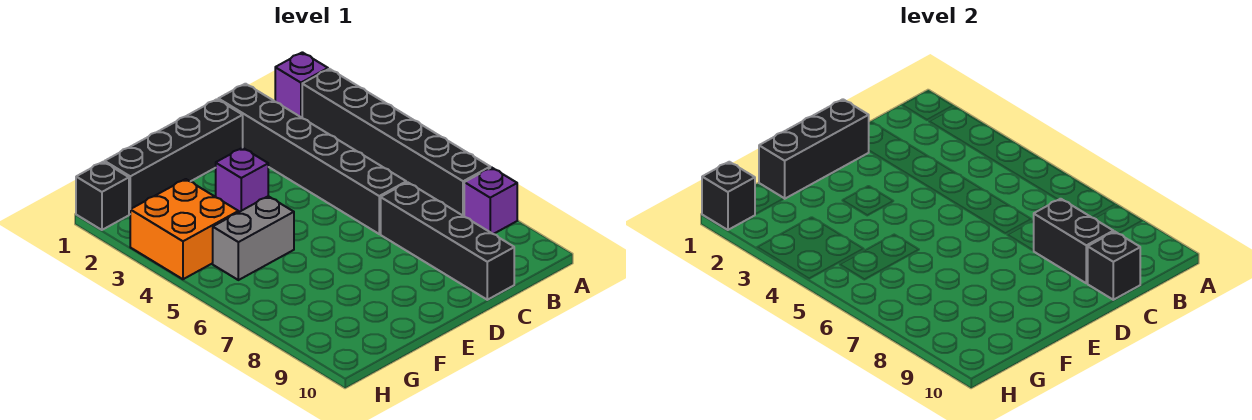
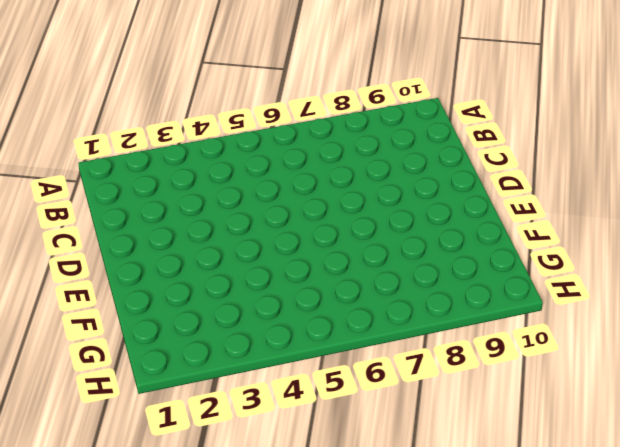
none -> purple 1x1 brick [275,52,328,118]
none -> black 1x6 brick [302,69,490,216]
none -> purple 1x1 brick [464,167,517,234]

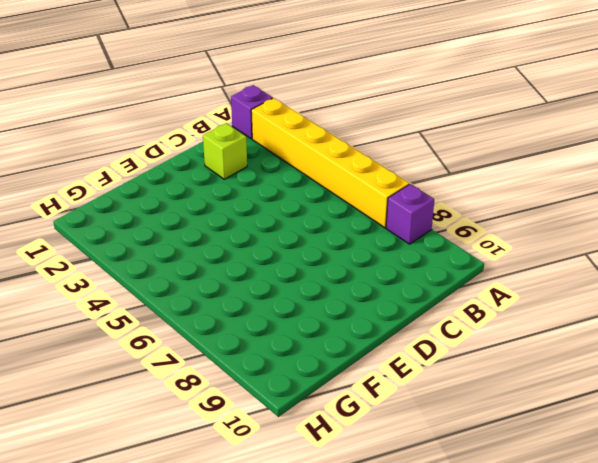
yellow 1x6 brick [251,98,409,228] -> black 1x6 brick [302,69,490,216]
lime 1x1 brick [203,123,247,179] -> black 1x6 brick [218,84,406,234]
none -> black 1x4 brick [381,182,514,300]
none -> black 1x4 brick [105,99,243,214]
none -> purple 1x1 brick [216,148,268,212]

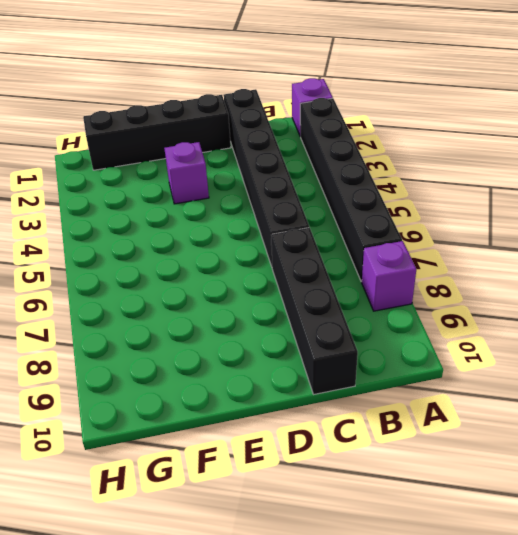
none -> grey 1x2 brick [213,196,294,280]
none -> orange 2x2 brick [130,179,239,279]
none -> black 1x1 brick [76,162,129,230]

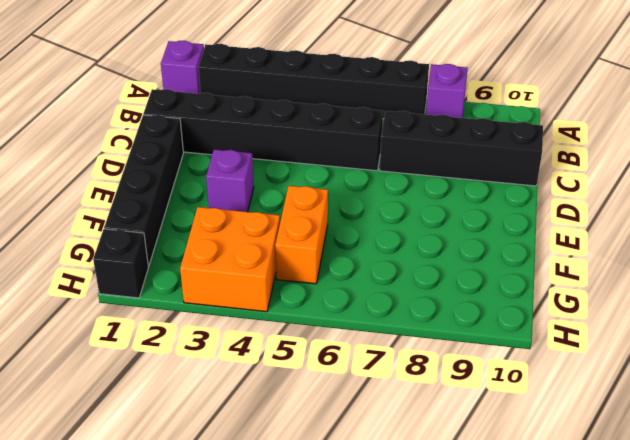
orange 1x2 brick [275,186,328,284] -> grey 1x2 brick [213,196,294,280]
none -> black 1x2 brick [1034,199,1113,283]
none -> black 1x1 brick [1087,232,1140,300]
none -> black 1x3 brick [759,99,869,199]

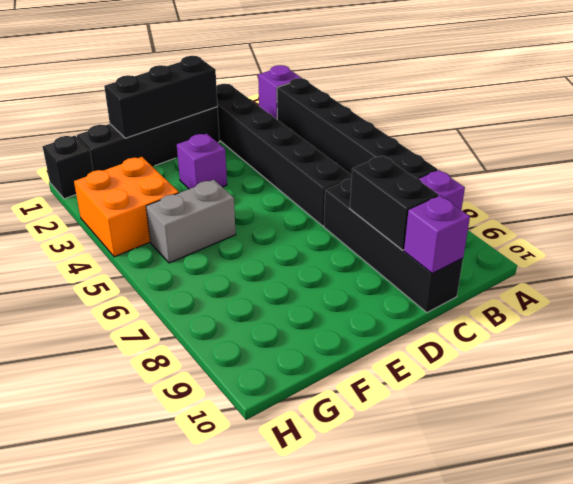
purple 1x1 brick [404,196,470,274] -> black 1x1 brick [1087,232,1140,300]
none -> black 1x1 brick [702,162,755,230]

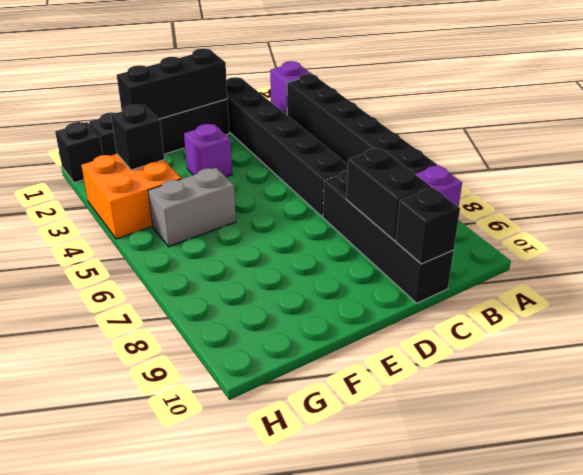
black 1x1 brick [111,105,164,170] -> black 1x1 brick moved to [702,162,755,230]

